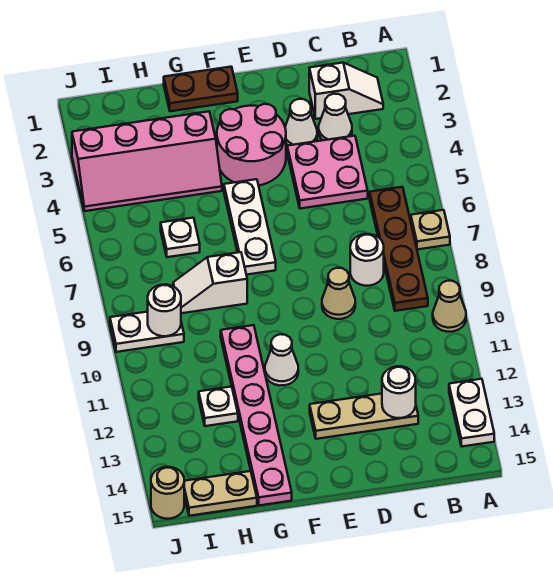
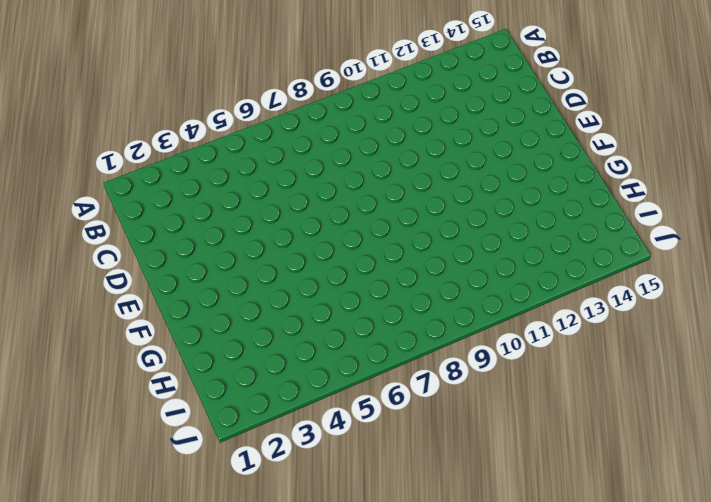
none -> tan 1x1 plate [411,210,450,250]
none -> tan 1x1 cone [433,281,466,332]
none -> white 1x2 plate [449,379,494,446]

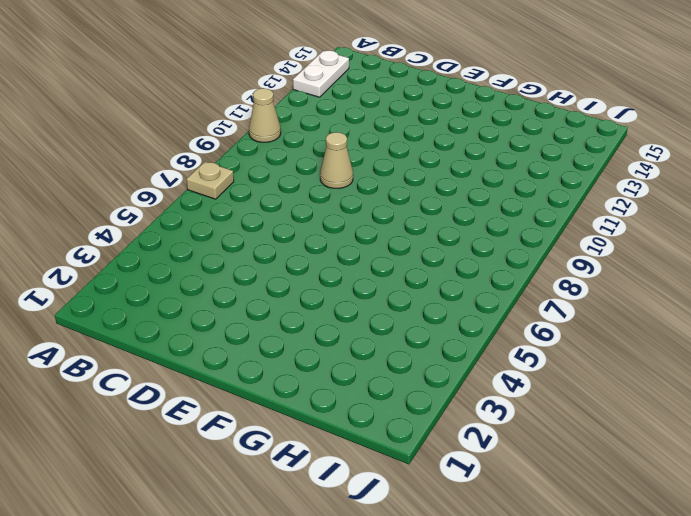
none -> white 1x2 slope [309,63,383,119]
none -> brown 1x4 plate [370,187,428,311]
none -> white 1x1 cone [319,94,352,140]

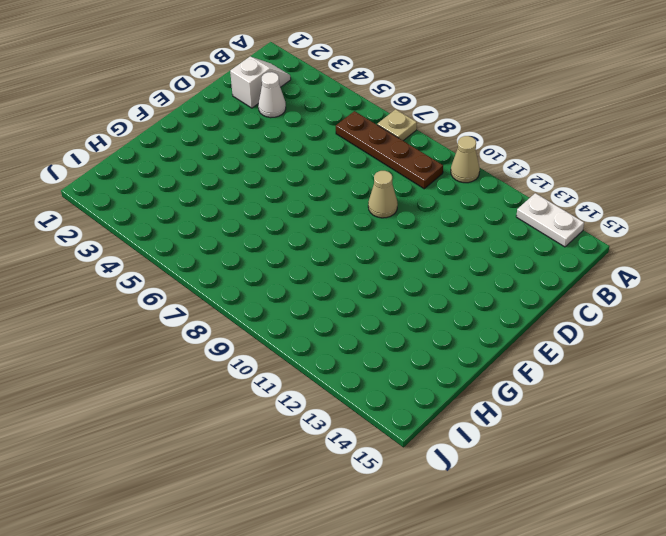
none -> pink 2x2 plate [287,136,368,209]
none -> white 1x1 round brick [350,234,384,286]
none -> tan 1x3 plate [310,394,418,439]

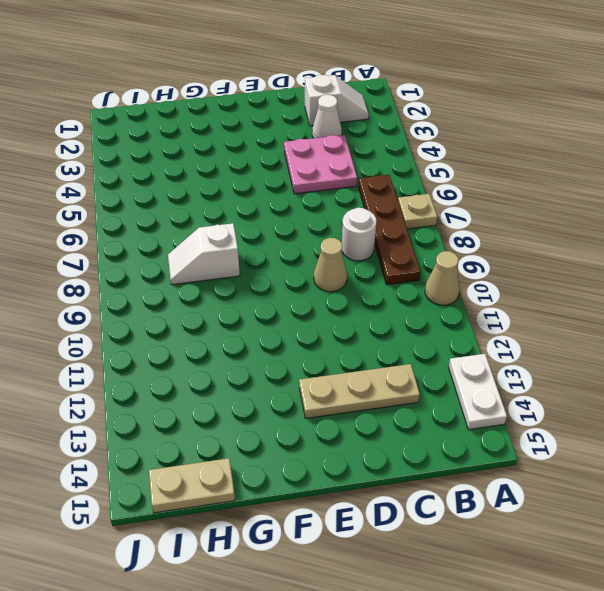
none -> white 1x1 cone [285,99,317,145]
none -> pink 2x2 round brick [217,104,286,185]
none -> brown 1x2 plate [164,67,238,111]

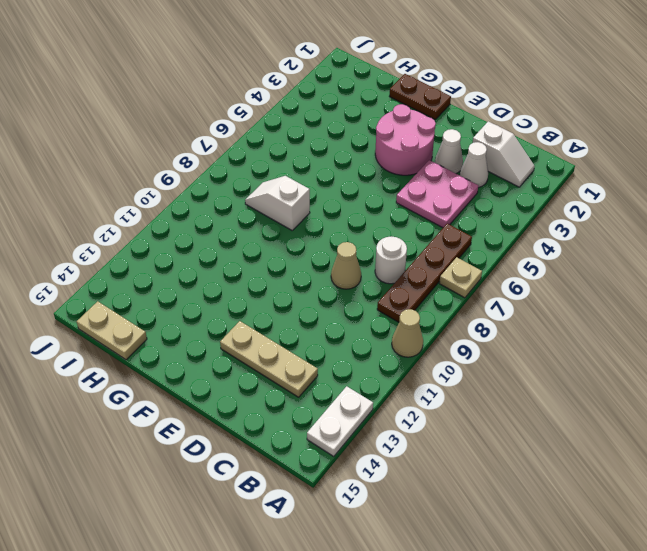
none -> white 1x3 plate [224,179,276,275]
none -> white 1x1 cone [265,334,298,386]
none -> pink 2x4 slope [72,111,222,211]

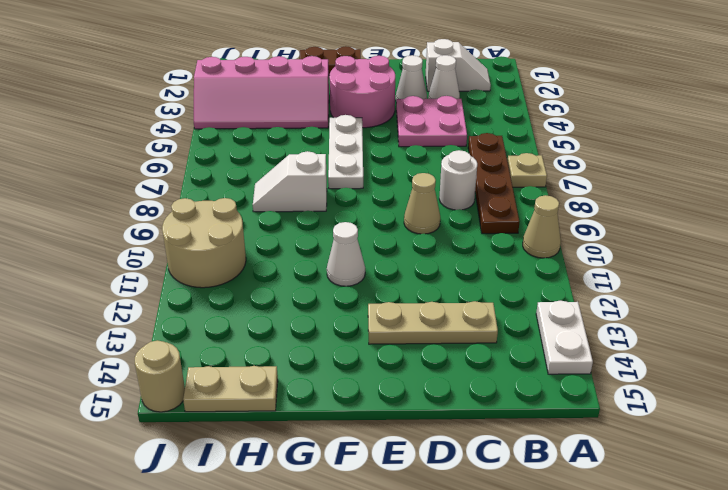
tan 2x2 round brick [162,198,246,288] -> none
none -> pink 1x6 plate [221,325,292,505]
none -> white 1x1 plate [161,218,200,257]
none -> white 1x1 plate [199,387,238,426]

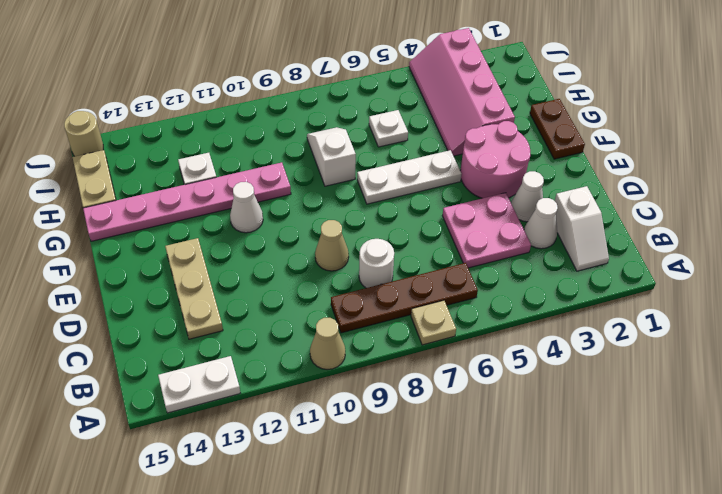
none -> white 1x2 plate [110,312,184,352]
none -> white 1x1 round brick [382,366,416,418]
none -> white 1x1 round brick [148,284,181,336]

